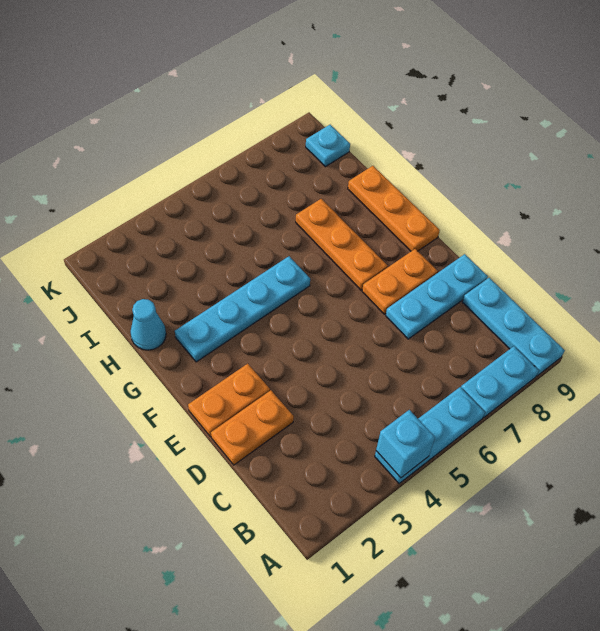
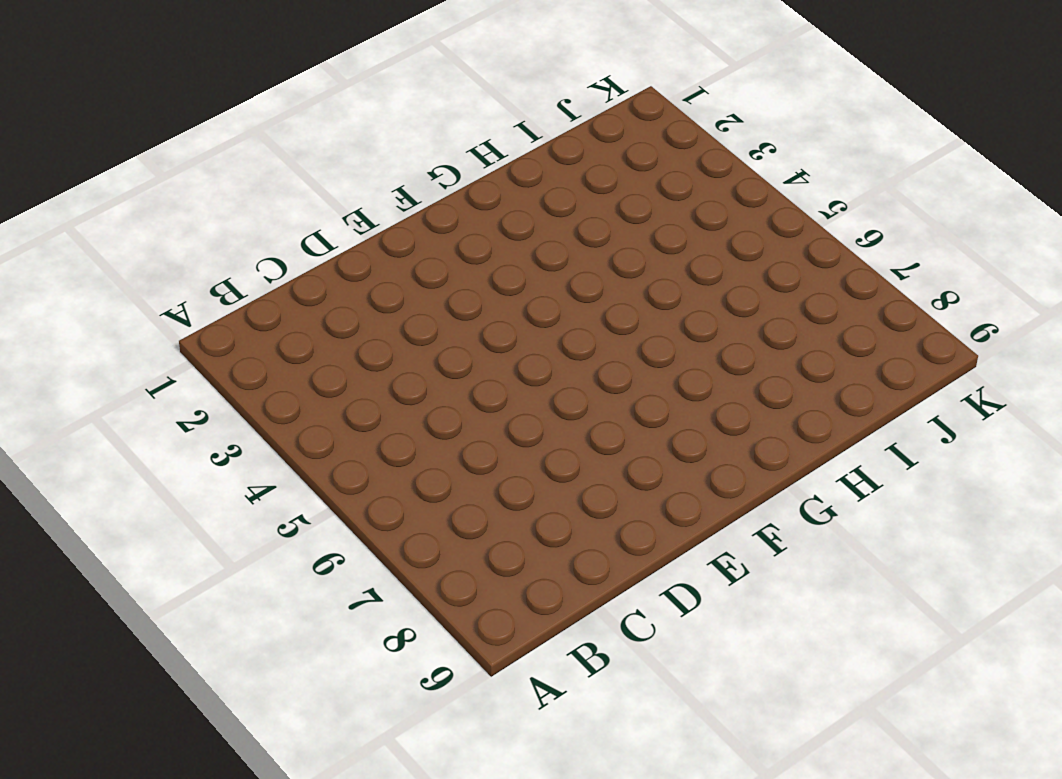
none -> cyan 1x3 plate [375,387,485,484]
none -> cyan 1x2 plate [461,346,539,417]
none -> cyan 1x3 plate [462,278,565,376]

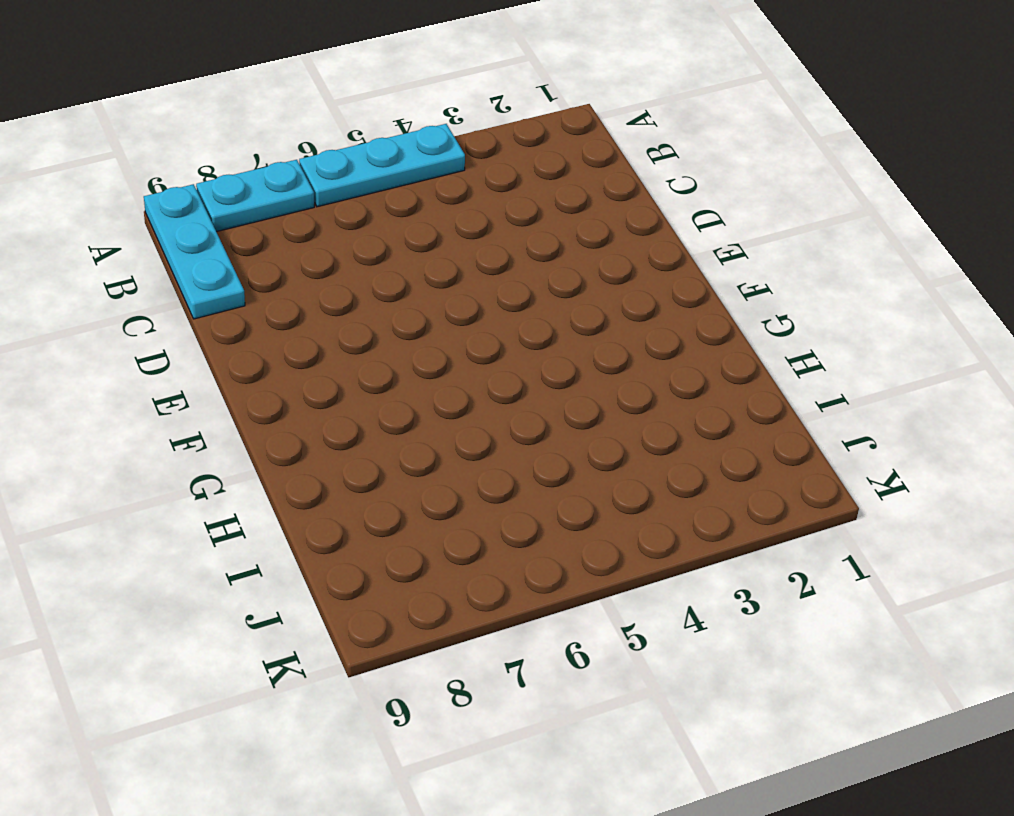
none -> orange 1x2 plate [211,390,294,465]
none -> cyan 1x3 plate [386,254,488,339]
none -> orange 1x2 plate [188,364,270,437]

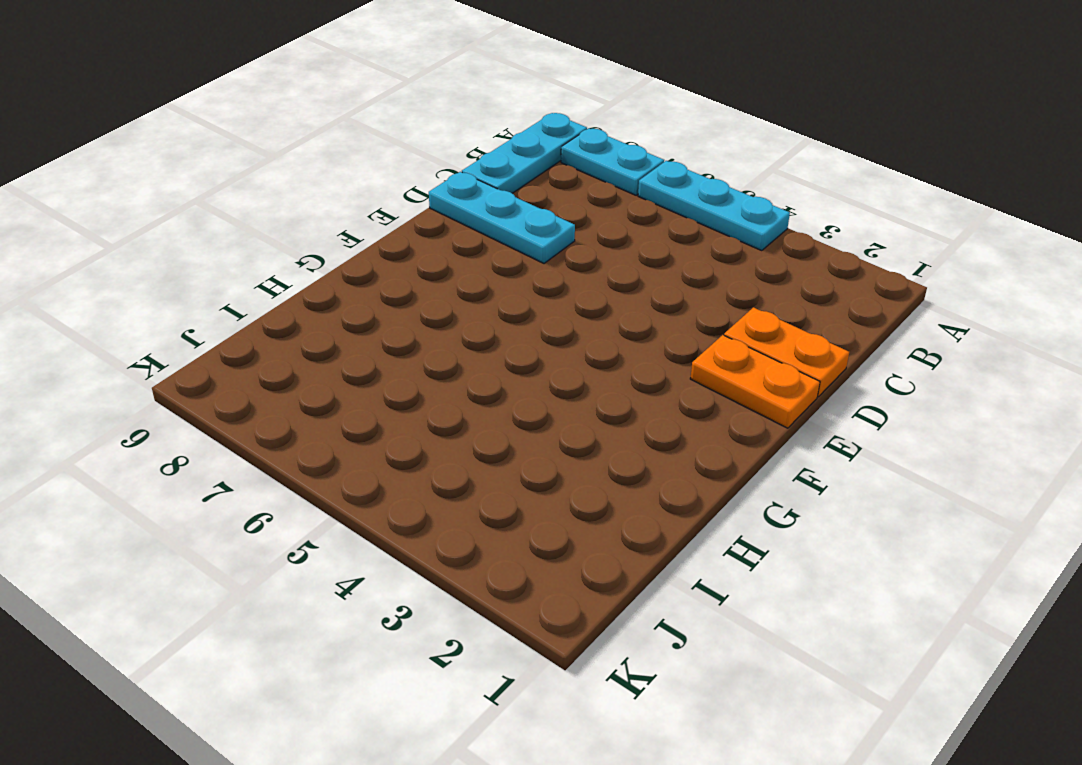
none -> orange 1x2 plate [362,249,438,314]
none -> orange 1x3 plate [296,199,388,290]
none -> orange 1x3 plate [348,166,440,251]

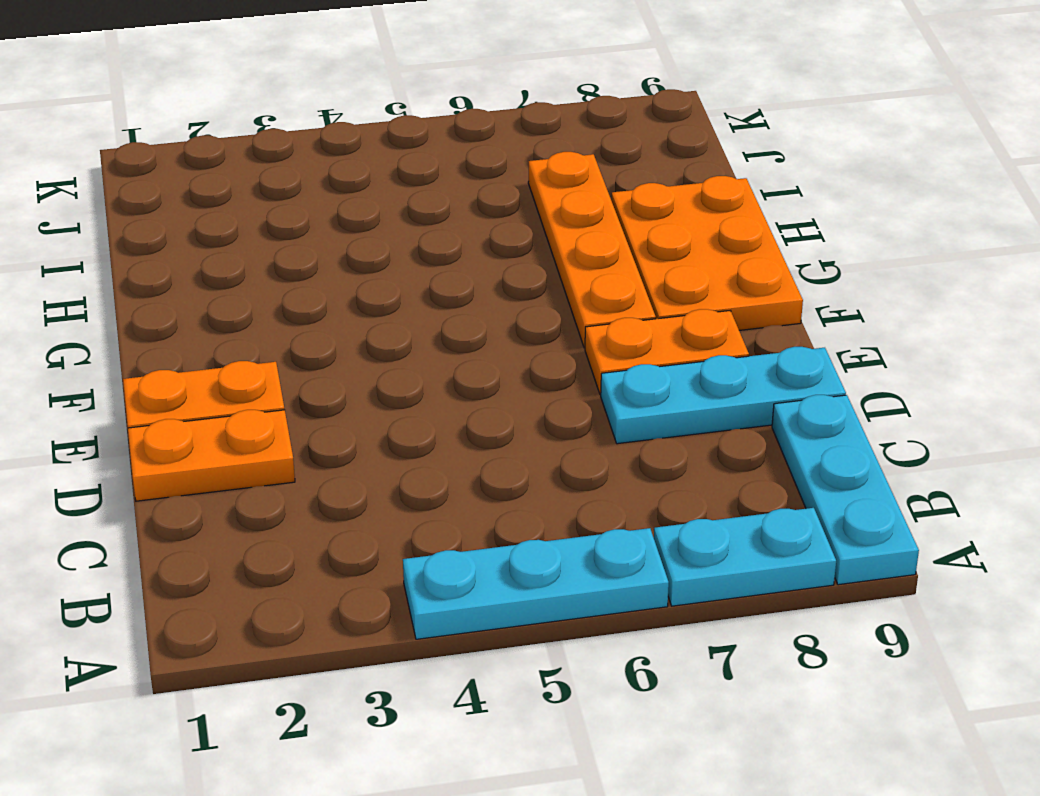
orange 1x4 plate [528,152,656,348] -> orange 1x3 plate [296,199,388,290]
orange 2x3 plate [611,176,803,330] -> orange 1x3 plate [348,166,440,251]
none -> cyan 1x4 plate [175,256,310,362]
none -> cyan 1x1 cone [130,299,166,350]
none -> cyan 1x1 plate [306,125,350,167]

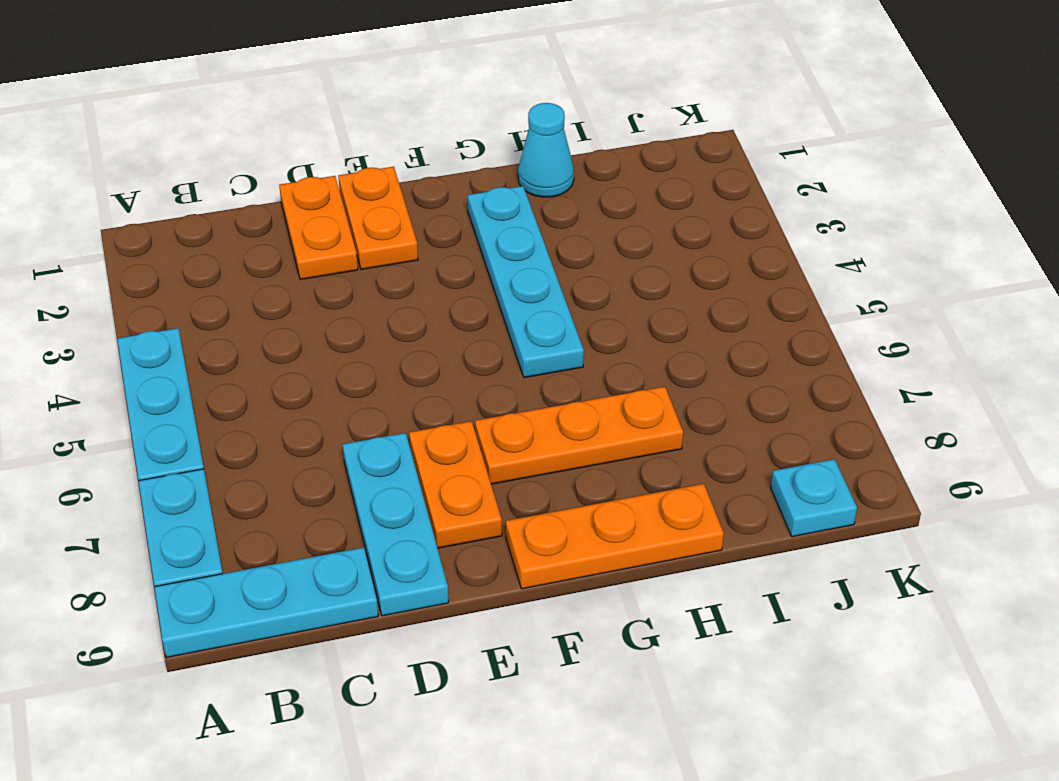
none -> cyan 1x1 brick [376,410,435,478]

